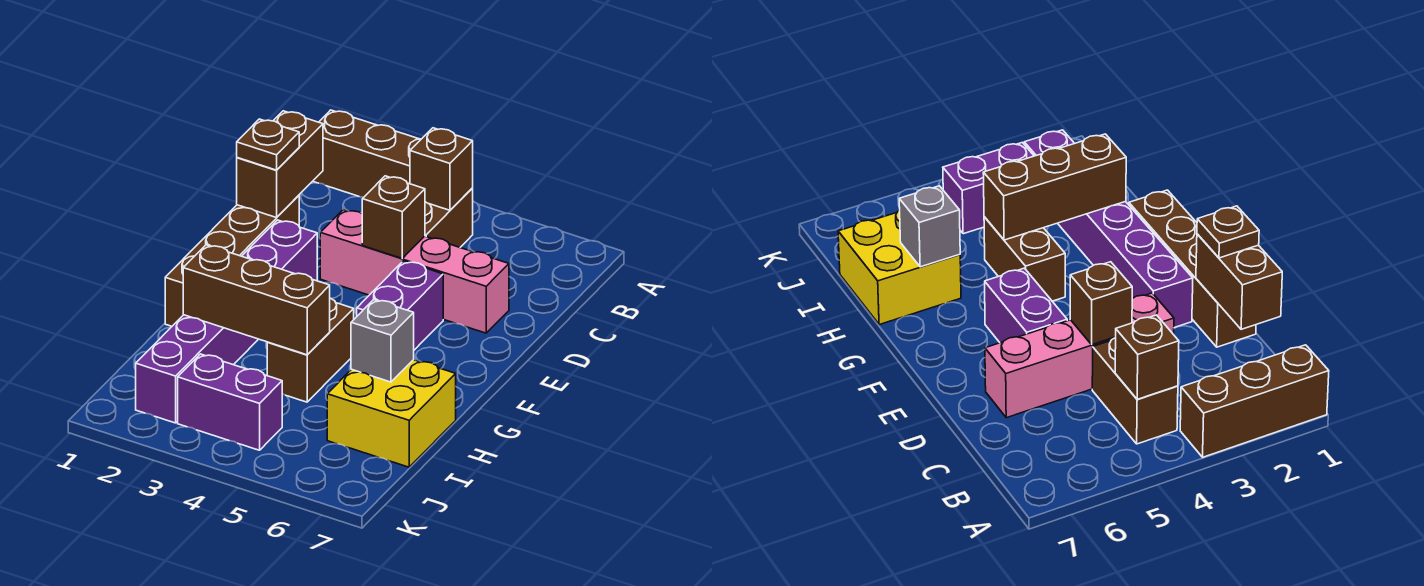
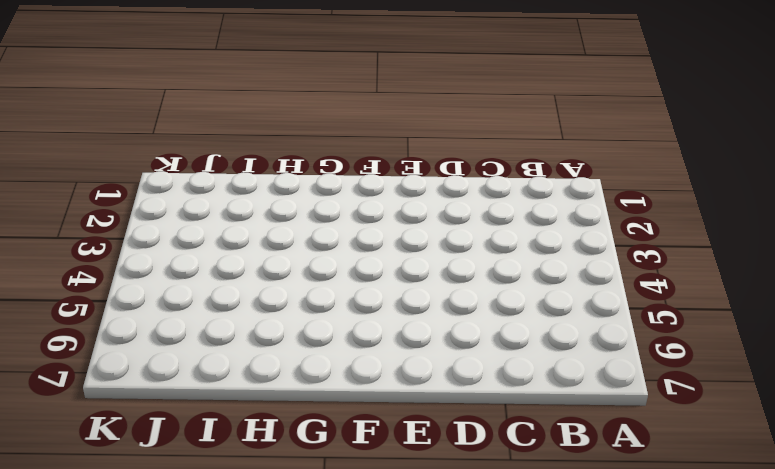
none -> brown 1x3 brick [313,110,421,197]
none -> brown 1x2 brick [425,188,473,247]
none -> brown 1x4 brick [165,195,299,326]

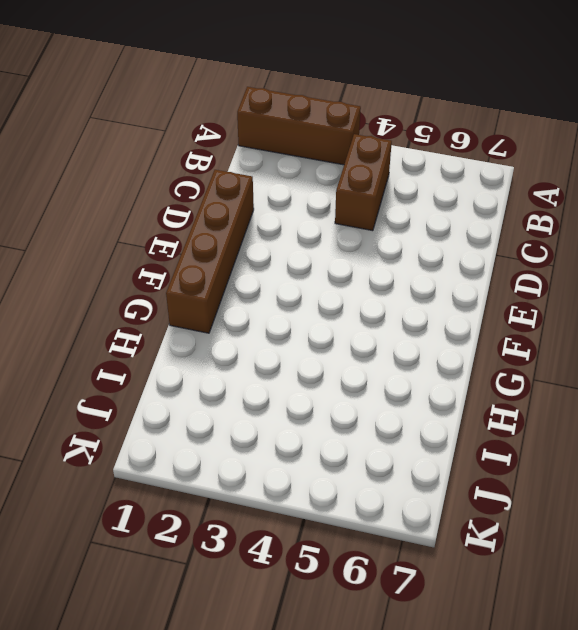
none -> pink 1x4 brick [320,210,509,333]
none -> purple 1x6 brick [136,220,317,423]
none -> purple 1x2 brick [357,261,443,350]

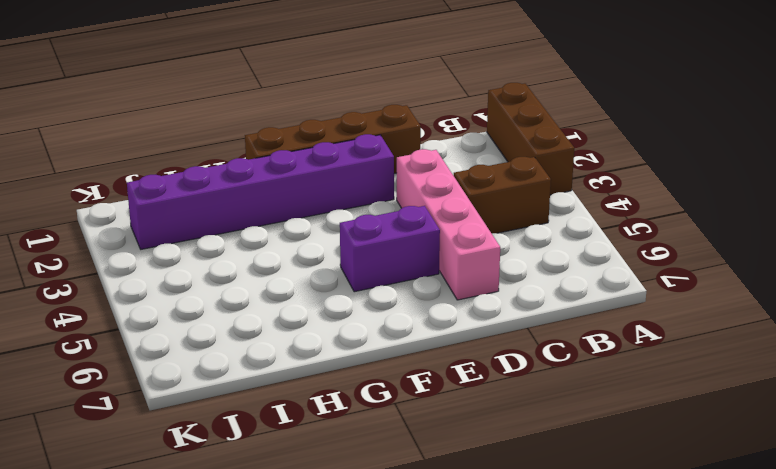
none -> brown 1x2 brick [267,298,354,402]
none -> yellow 2x2 brick [327,360,456,467]
none -> purple 1x2 brick [178,354,282,450]

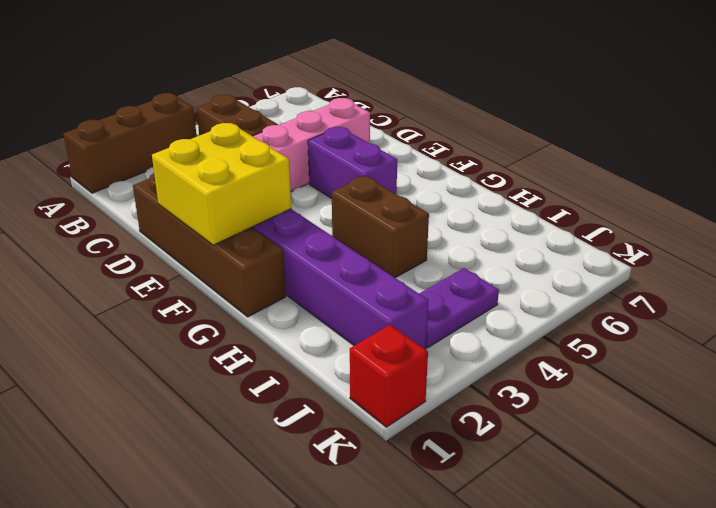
yellow 2x2 brick [152,123,291,245] -> yellow 2x2 brick moved to [327,360,456,467]
purple 1x2 plate [419,268,499,348] -> purple 1x2 brick [178,354,282,450]
red 1x1 brick [350,325,428,427] -> none
none -> brown 1x1 brick [410,128,473,210]
none -> brown 1x2 brick [237,111,323,218]
none -> brown 1x1 brick [362,176,425,258]

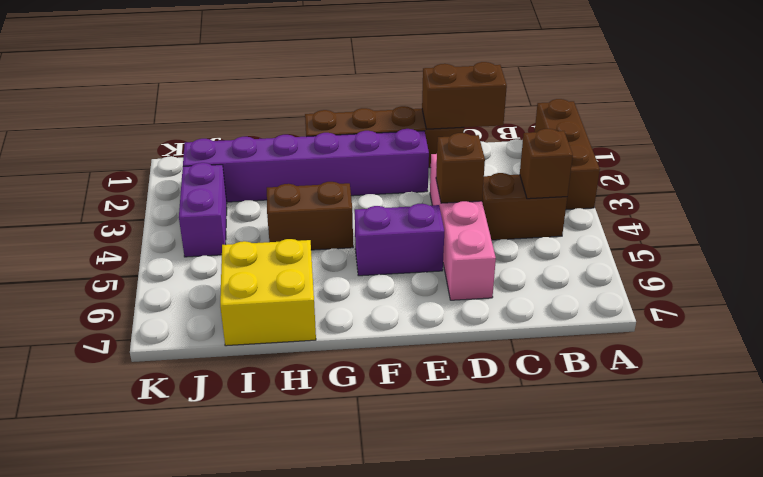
none -> brown 1x3 brick [183,245,330,355]
none -> grey 1x1 brick [351,300,414,382]
none -> brown 1x1 plate [237,119,299,170]

